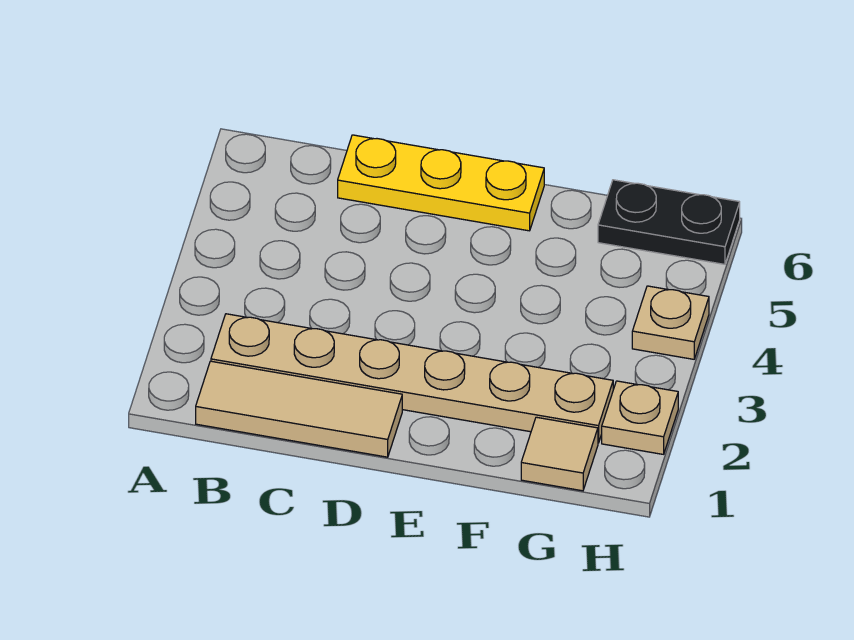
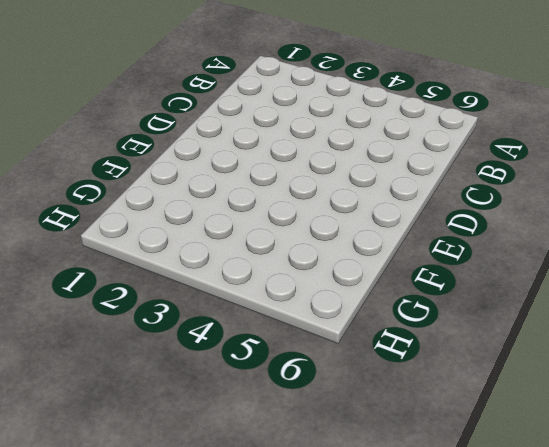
none -> tan 1x3 tile [196,361,402,457]
none -> tan 1x6 plate [211,314,613,443]

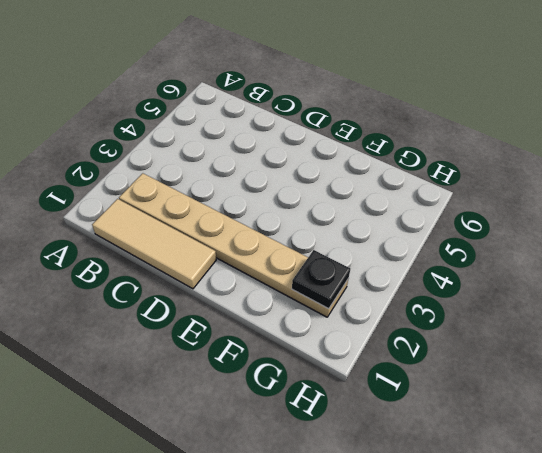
black 1x1 plate [292,250,350,309] -> none
none -> yellow 1x3 plate [338,135,544,231]
none -> tan 1x1 tile [521,417,598,491]

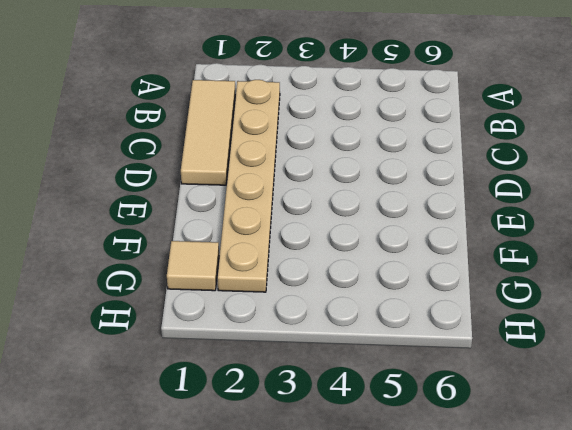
none -> yellow 1x3 plate [338,135,544,231]
none -> black 1x2 plate [598,180,740,264]

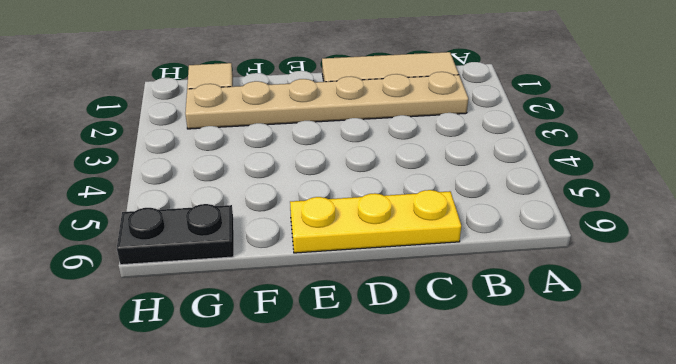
none -> tan 1x1 plate [602,381,678,454]
none -> tan 1x1 plate [632,286,709,359]

